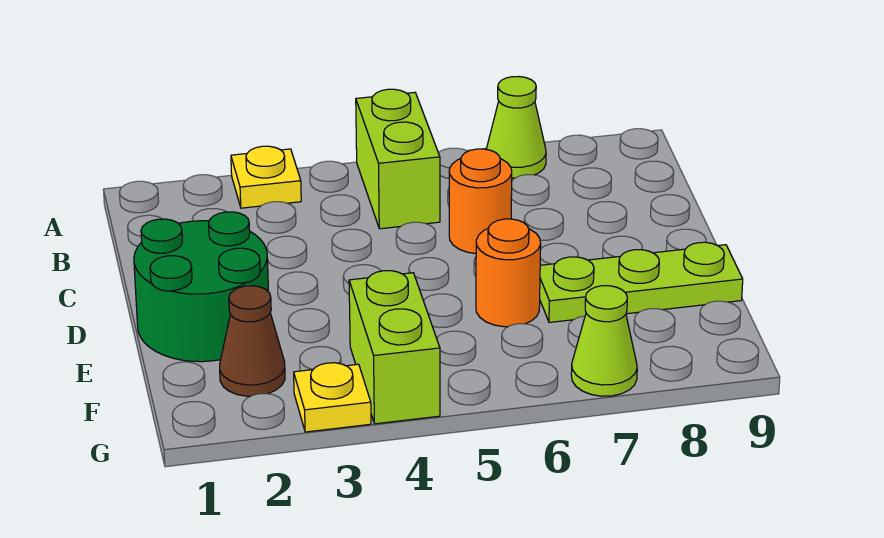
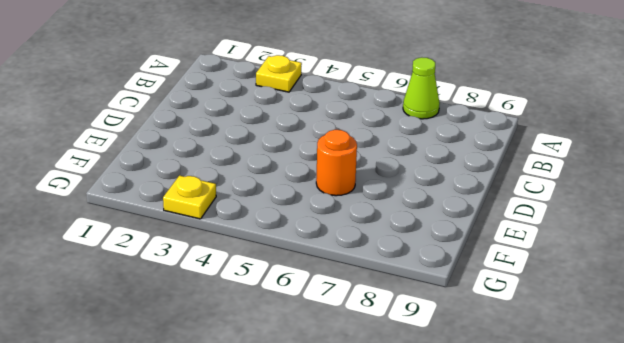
none -> lime 1x2 brick [356,89,440,229]
none -> orange 1x1 round brick [449,149,512,254]

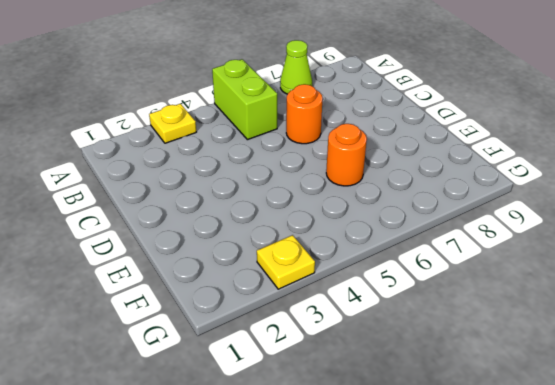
none -> green 2x2 round brick [134,212,269,362]
none -> lime 1x3 plate [540,242,743,322]

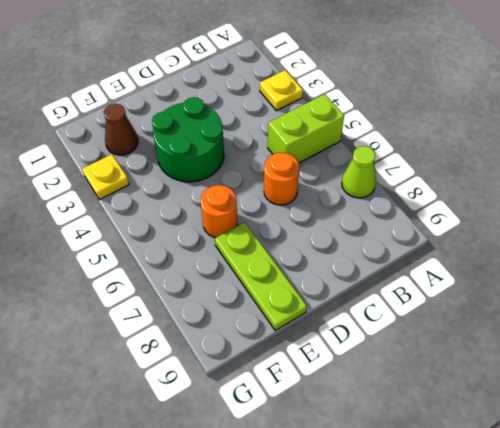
green 2x2 round brick [152,97,224,182] -> green 2x2 round brick moved to [134,212,269,362]
none -> lime 1x2 brick [349,271,440,424]
none -> lime 1x1 cone [571,286,637,396]

